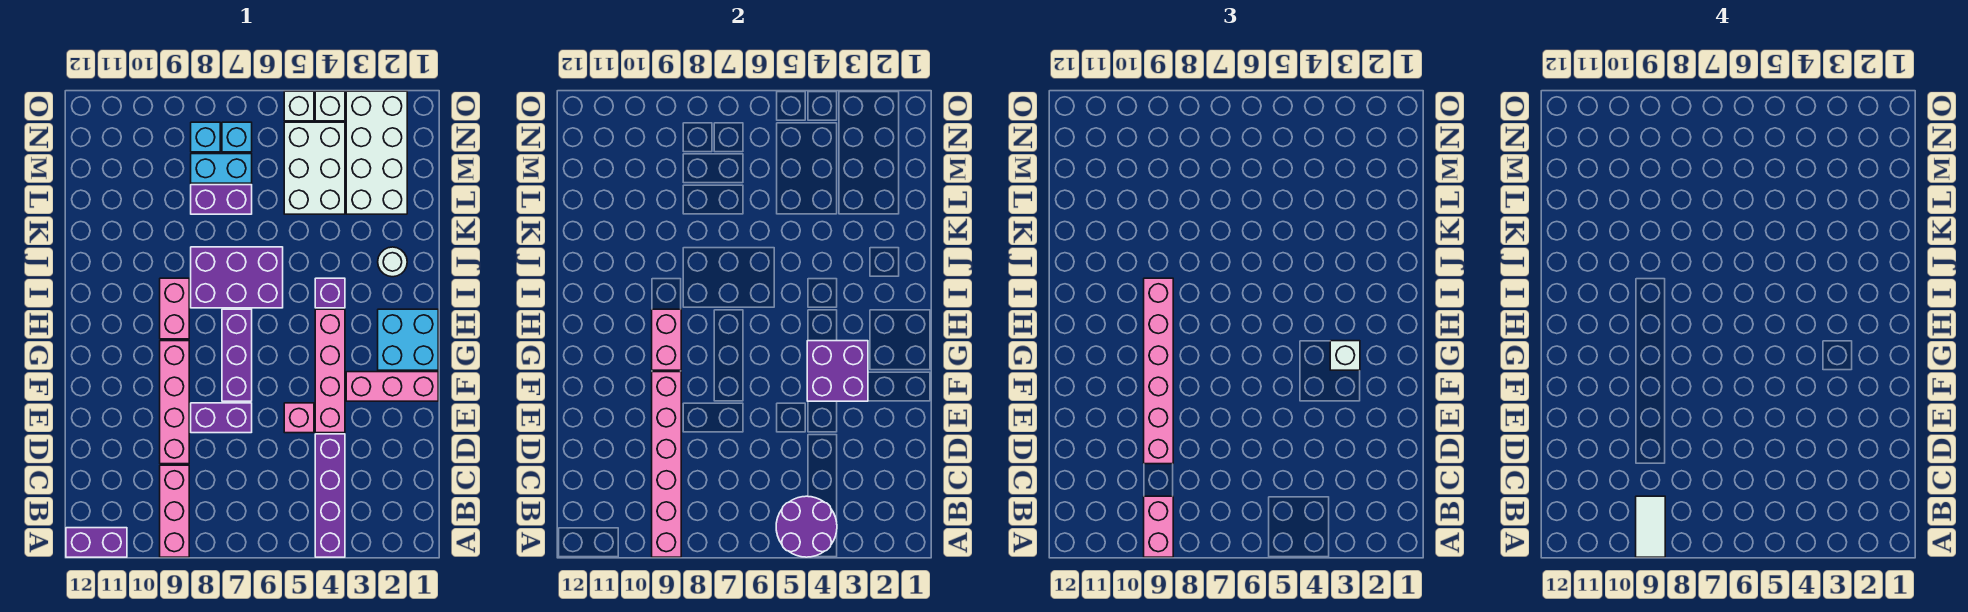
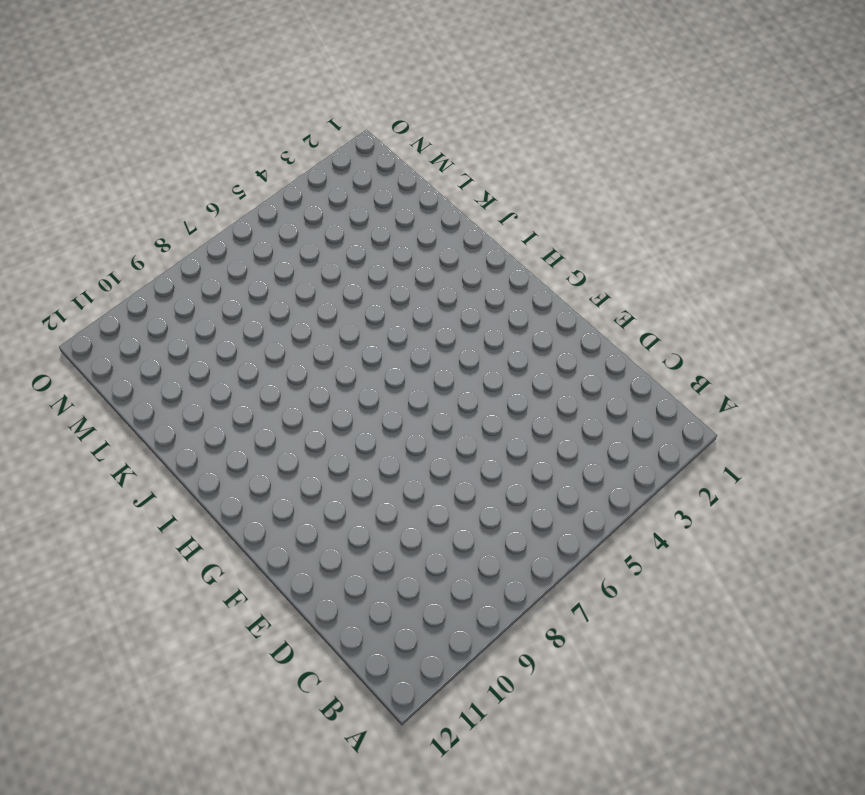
none -> purple 1x4 brick [315,434,345,557]
none -> pink 1x3 brick [160,465,189,557]
none -> purple 1x2 brick [66,528,127,557]
none -> pink 1x4 brick [160,341,189,464]

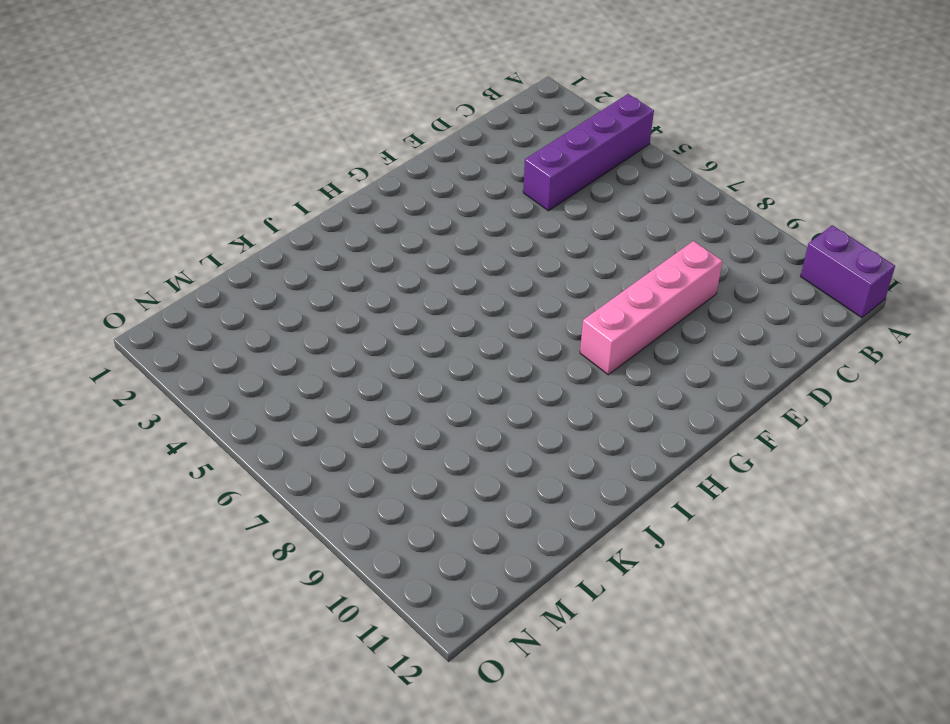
none -> pink 1x3 brick [160,465,189,557]
none -> pink 1x4 brick [315,309,345,433]
none -> pink 1x1 brick [284,403,314,433]
none -> purple 1x2 brick [191,403,252,433]

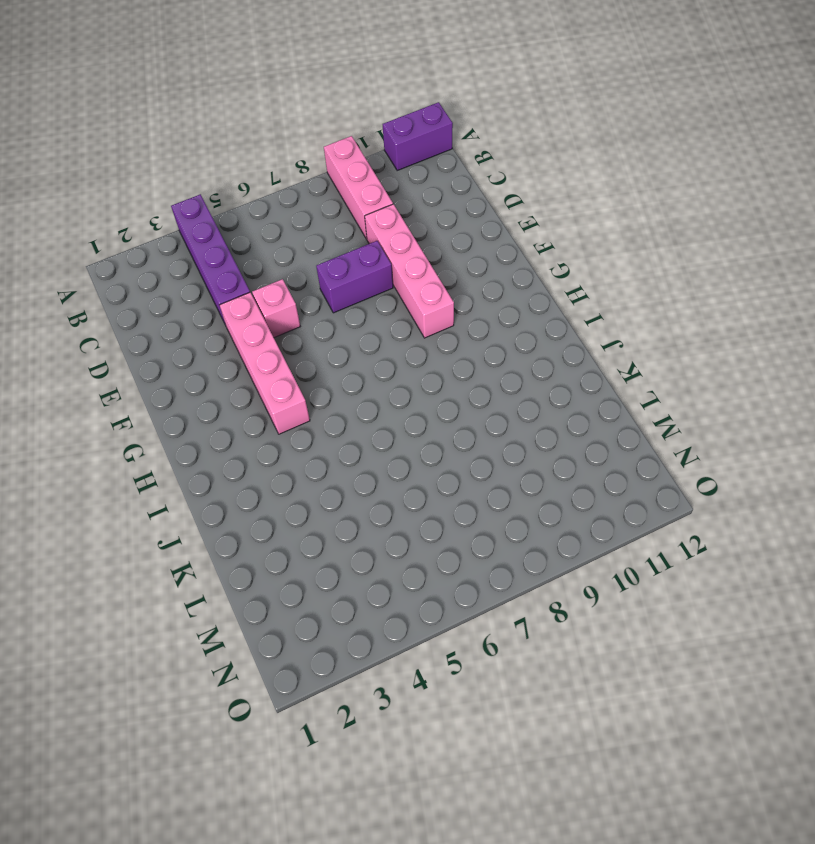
none -> pink 1x3 brick [346,372,438,401]
none -> purple 1x3 brick [222,309,252,401]
none -> cyan 2x2 brick [378,309,438,370]
none -> pink 1x2 brick [160,278,189,339]

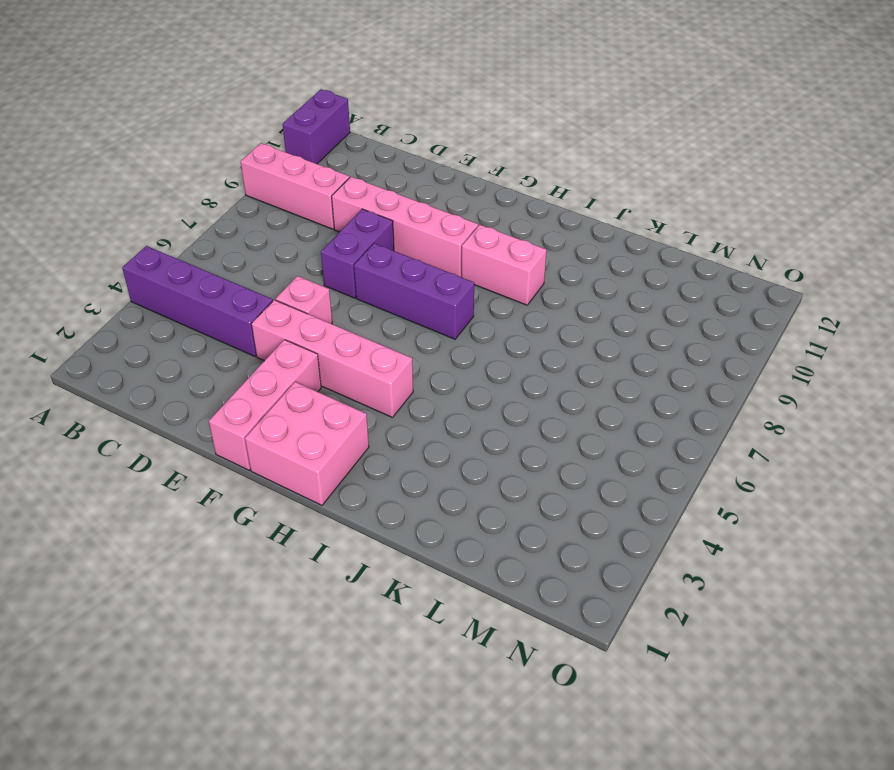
pink 2x2 brick [245,382,369,505] -> cyan 2x2 brick [378,309,438,370]
none -> purple 1x1 brick [315,278,345,308]
none -> purple 2x3 brick [191,247,283,308]
none -> white 1x1 round brick [378,247,407,277]
none -> white 2x4 brick [346,91,407,214]

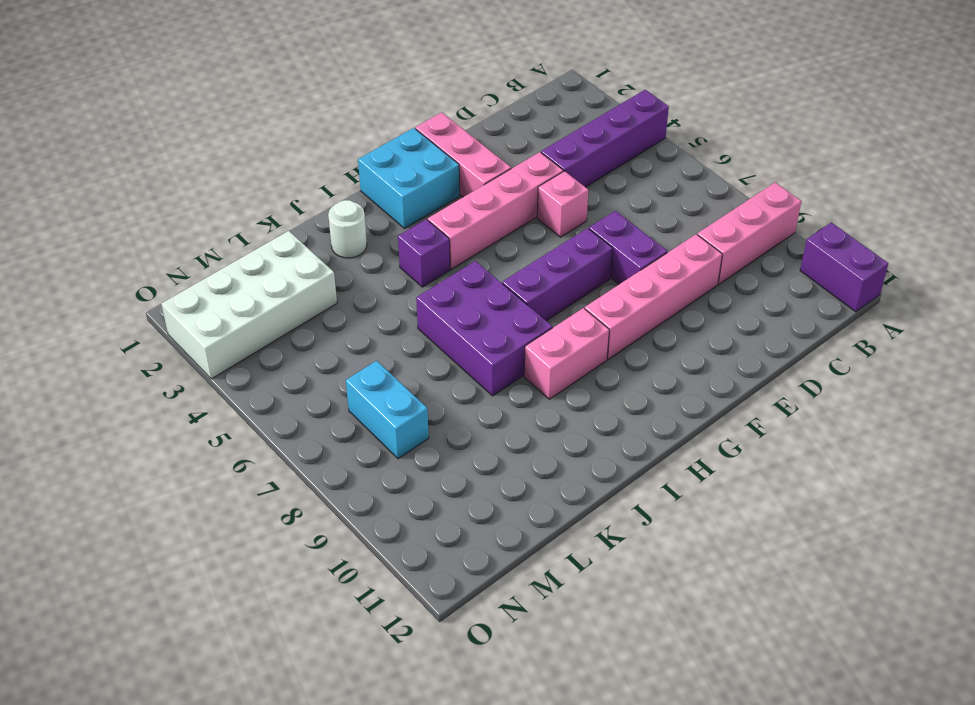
none -> white 2x3 brick [284,122,345,214]
none -> purple 1x2 brick [191,185,252,214]
none -> cyan 1x1 brick [222,122,252,152]
none -> cyan 1x1 brick [191,122,220,152]

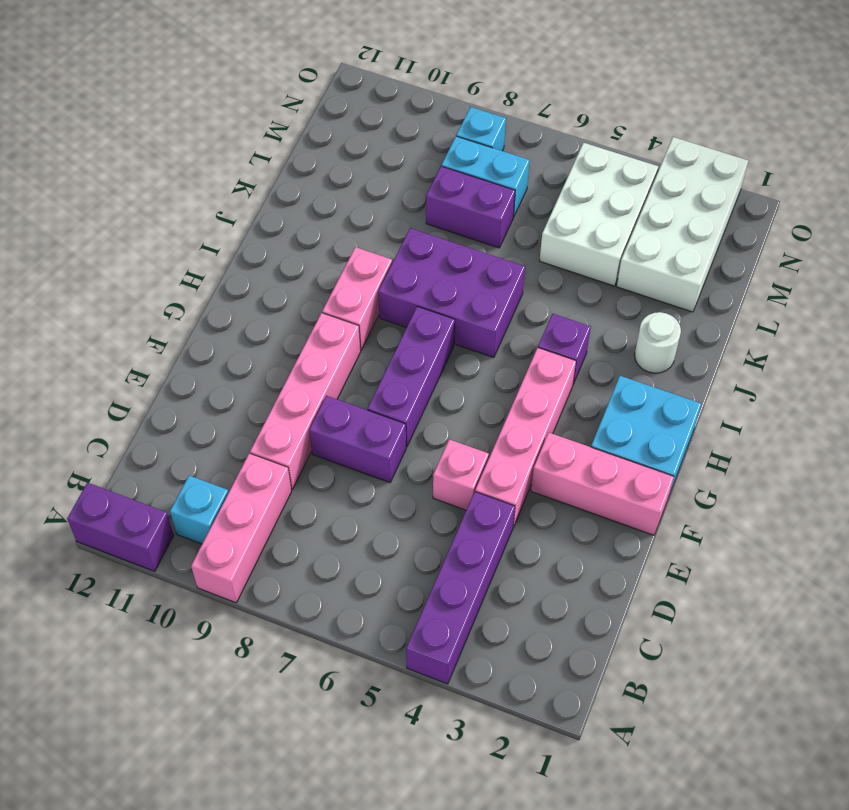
cyan 1x1 brick [170,476,229,544] -> cyan 1x1 brick moved to [222,122,252,152]
none -> white 1x1 brick [315,91,345,121]
none -> white 1x1 brick [284,91,314,121]
none -> purple 2x2 round brick [776,496,837,557]
none -> pink 1x6 brick [652,372,681,557]

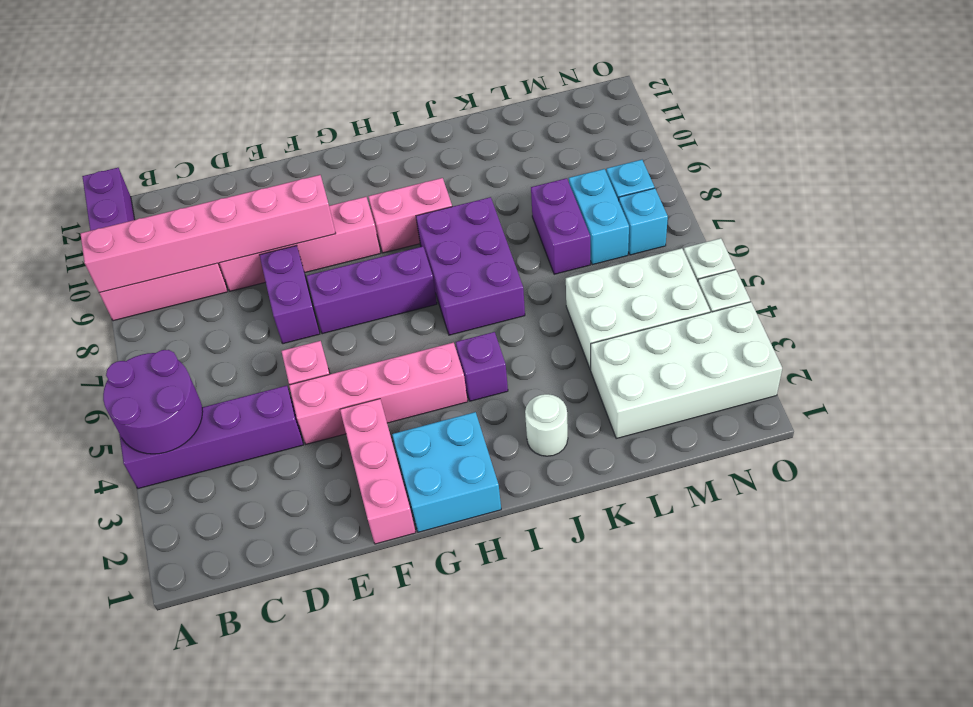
none -> purple 2x2 brick [807,341,868,401]
none -> pink 1x2 brick [652,309,681,370]
none -> pink 1x2 brick [1144,496,1173,557]
none -> pink 1x6 brick [1144,278,1173,464]

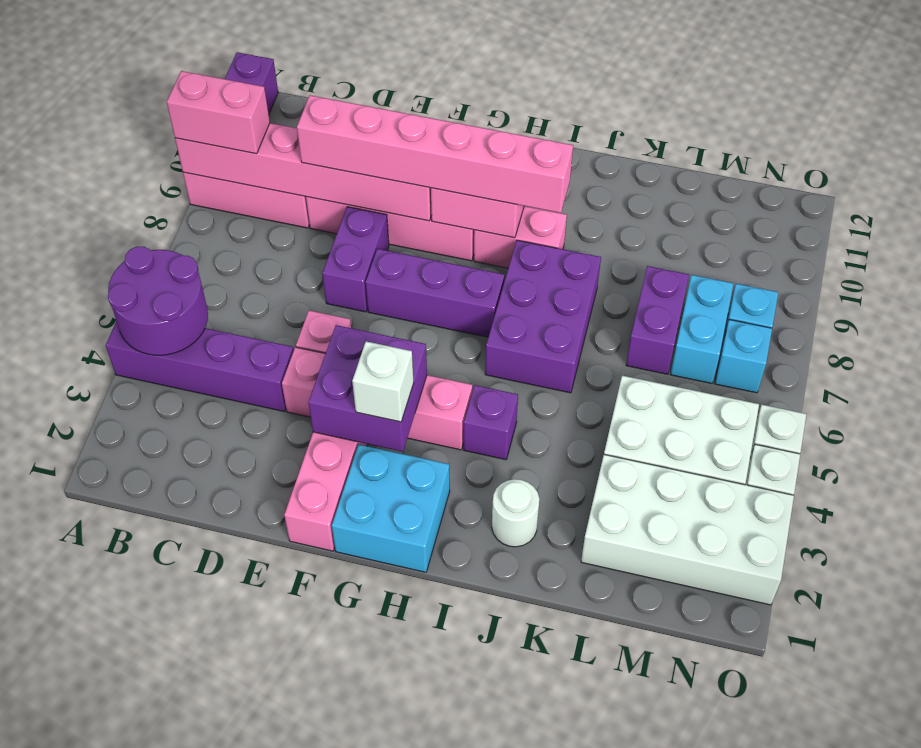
none -> white 1x2 tile [1636,496,1665,557]

